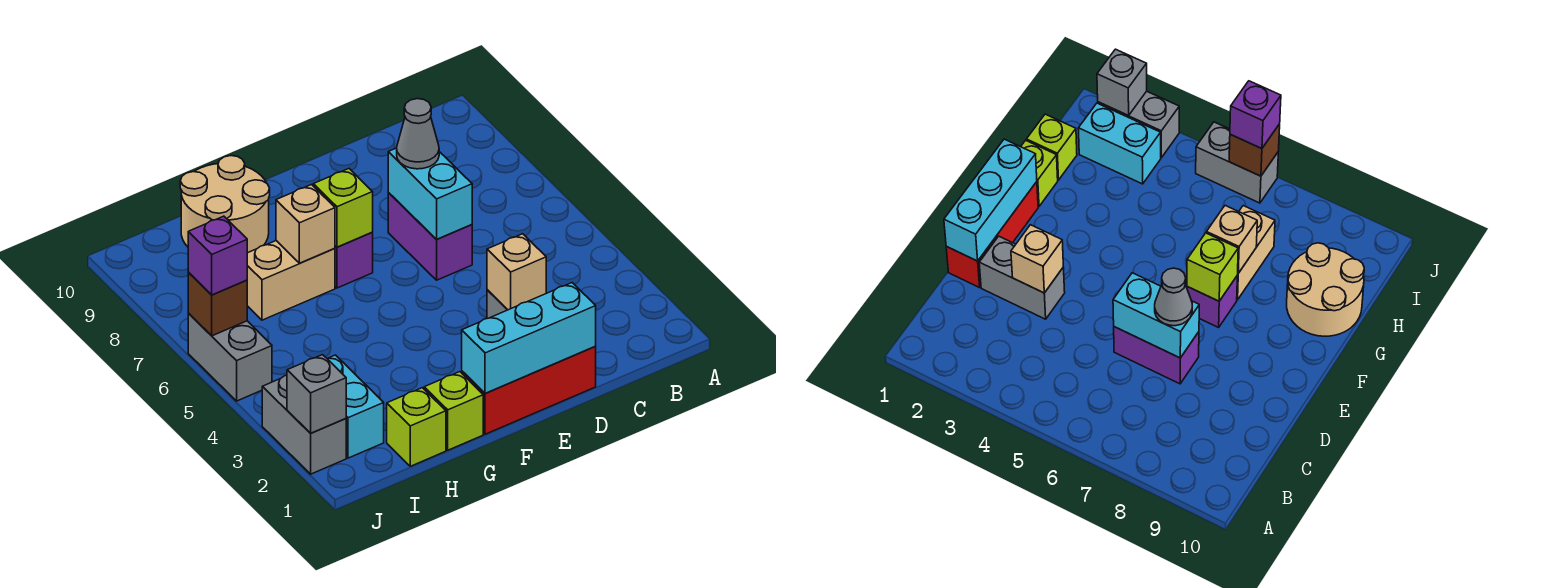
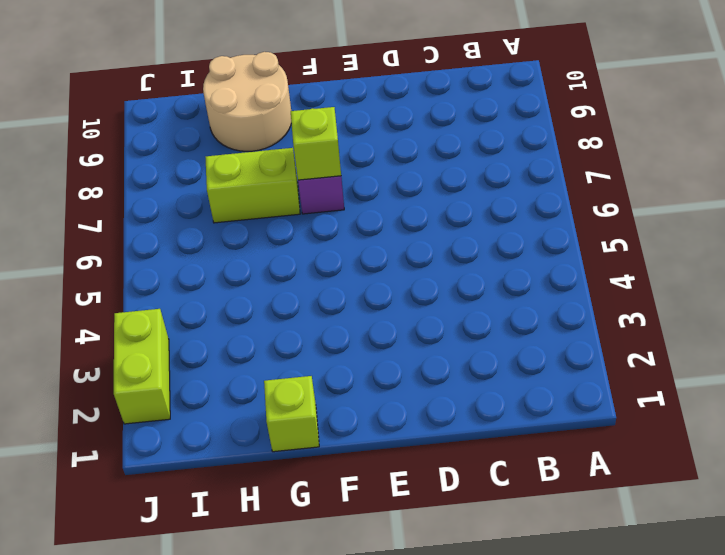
lime 1x2 brick [206,148,300,223] -> tan 1x2 brick [247,241,335,320]
lime 1x2 brick [114,309,170,424] -> grey 1x2 brick [262,375,346,474]
none -> red 1x3 brick [462,347,596,434]
none -> grey 1x2 brick [979,236,1065,319]
none -> purple 1x2 brick [388,193,472,280]

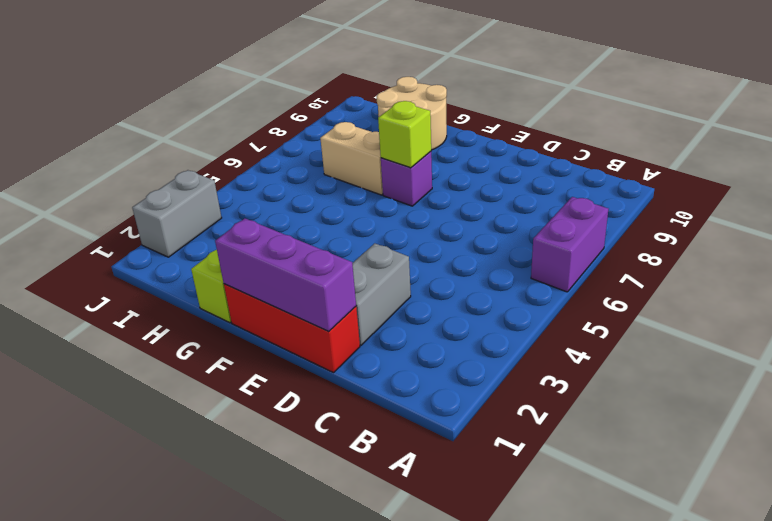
purple 1x2 brick [531,197,608,292] -> purple 1x2 brick moved to [388,193,472,280]
purple 1x3 brick [215,218,356,332] -> cyan 1x3 brick [462,283,596,394]
none -> lime 1x1 brick [387,388,446,466]
none -> cyan 1x2 brick [327,355,384,458]
none -> grey 1x2 brick [188,313,272,401]

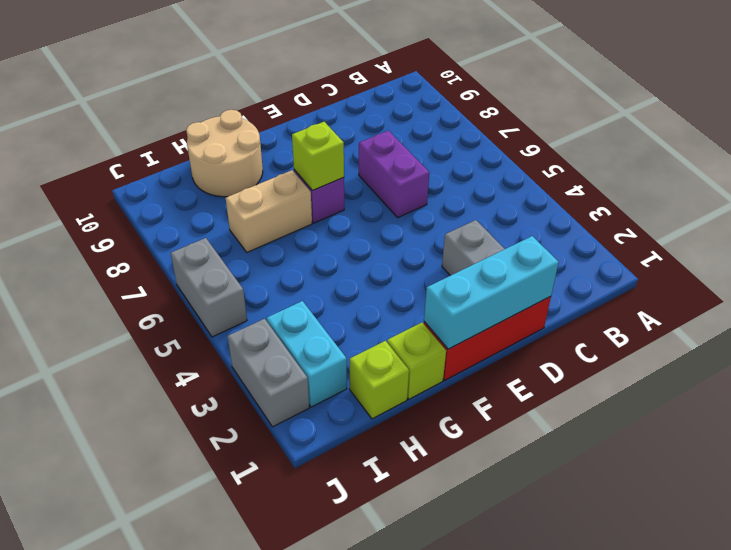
none -> tan 1x1 brick [487,234,546,310]
none -> cyan 1x2 brick [388,148,472,239]
none -> tan 1x1 brick [276,185,335,263]

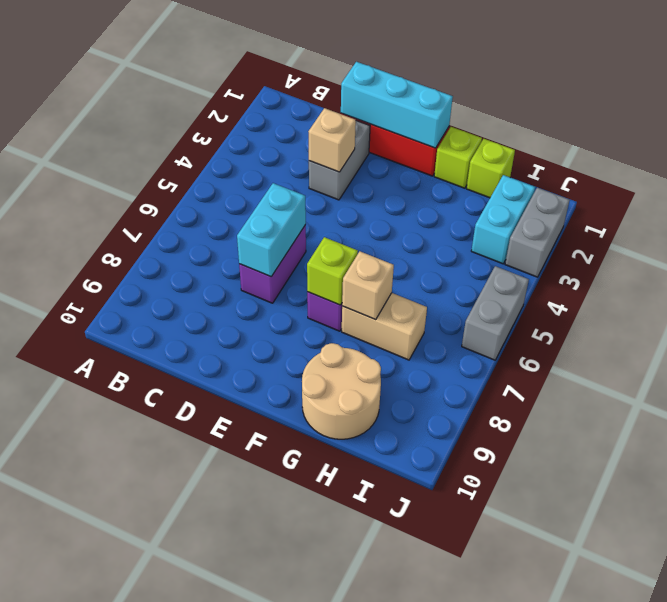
none -> grey 1x1 brick [287,355,346,433]
none -> brown 1x1 brick [188,273,247,336]
none -> grey 1x1 cone [397,99,439,169]

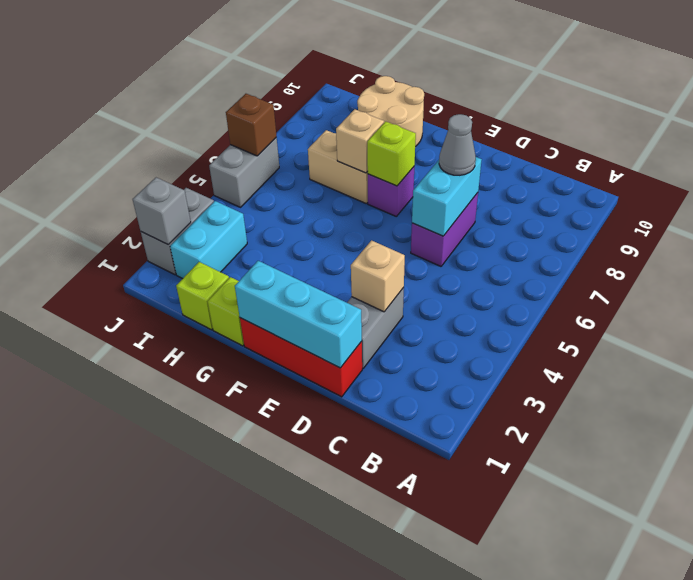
none -> purple 1x1 brick [188,216,247,295]

